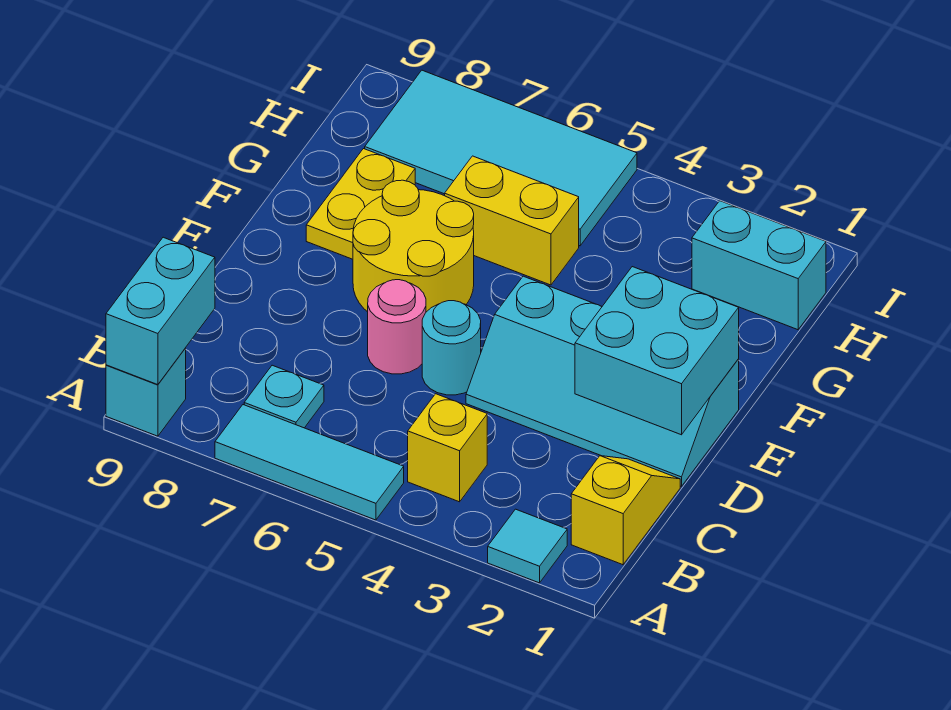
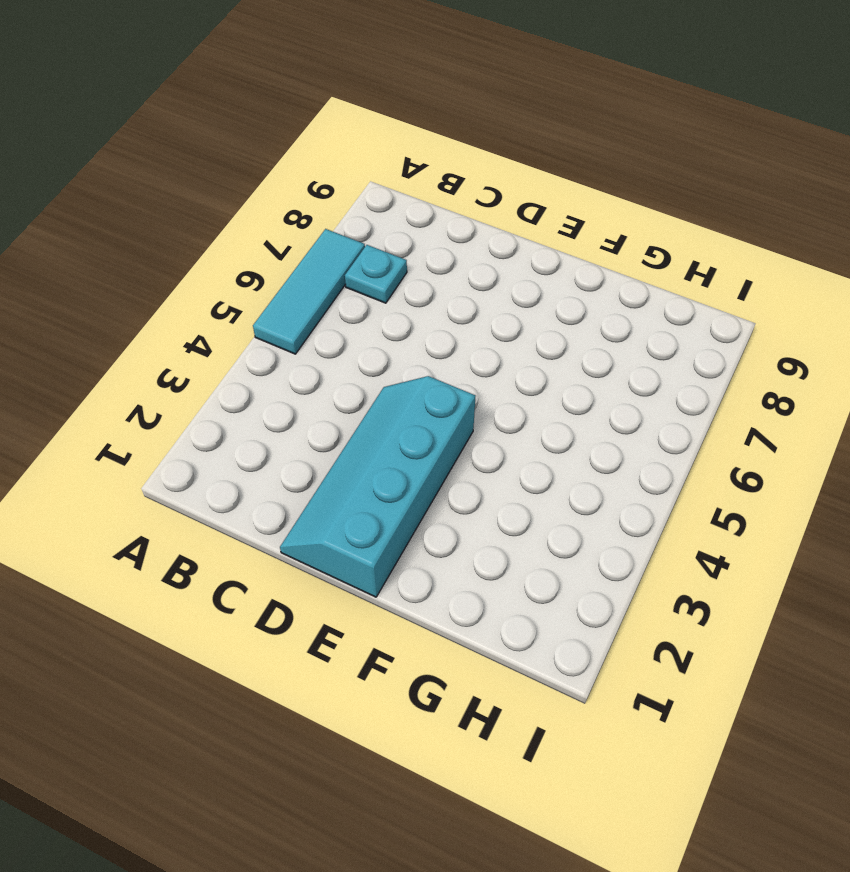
none -> cyan 1x1 tile [488,509,567,583]
none -> cyan 1x1 brick [106,348,186,436]
none -> yellow 1x2 slope [571,456,680,565]

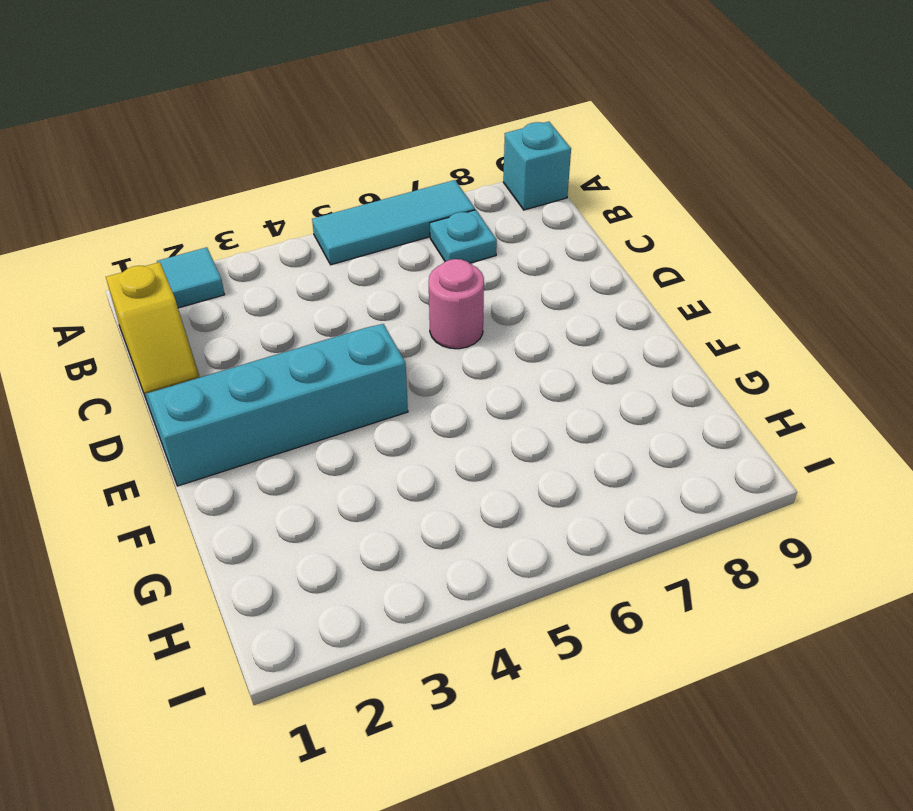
none -> yellow 1x1 brick [408,394,487,502]
none -> cyan 1x1 round brick [422,301,481,395]
none -> yellow 2x2 round brick [353,180,474,312]

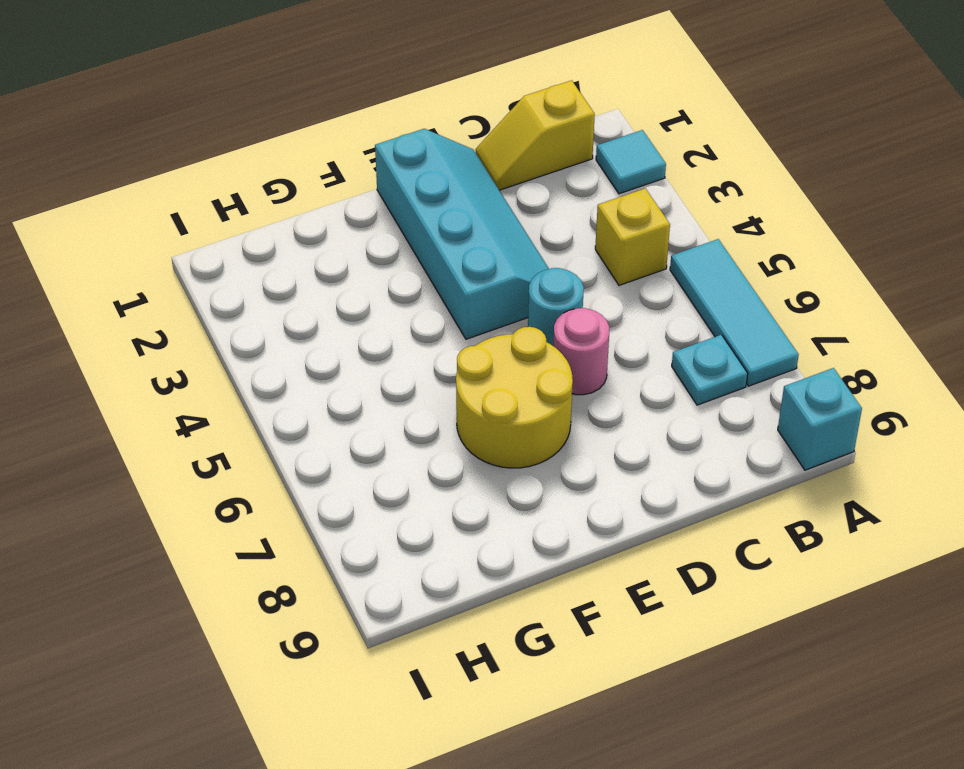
none -> yellow 1x2 plate [306,149,415,259]
none -> yellow 1x2 brick [445,156,579,285]
none -> cyan 1x2 brick [692,201,826,330]

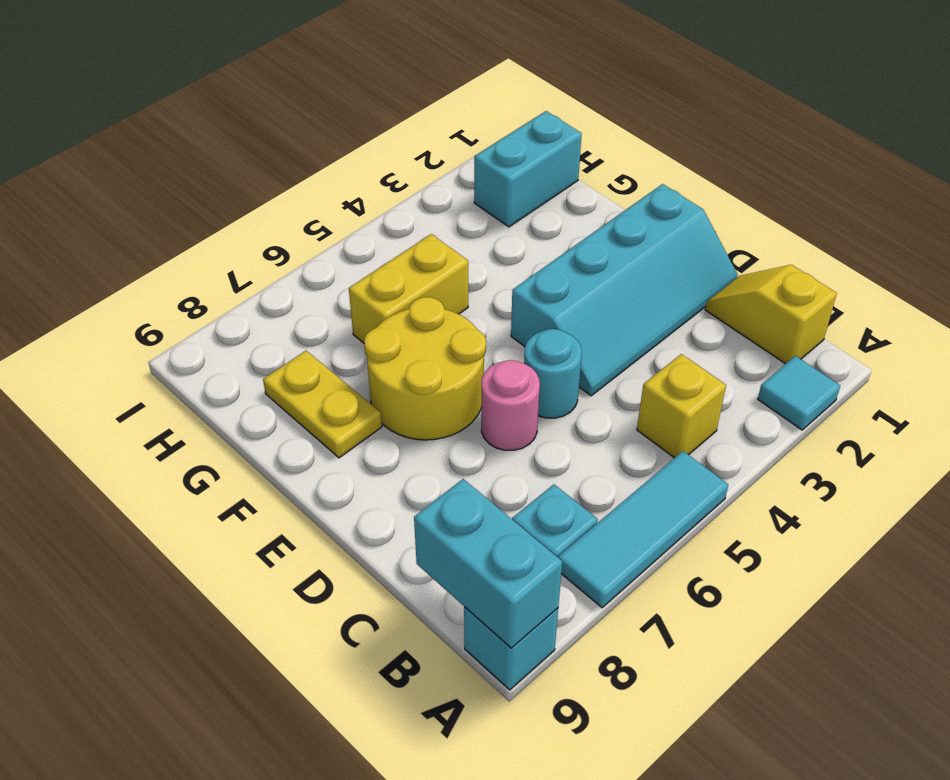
none -> cyan 2x4 tile [365,70,637,246]
none -> cyan 2x2 brick [575,267,739,435]

